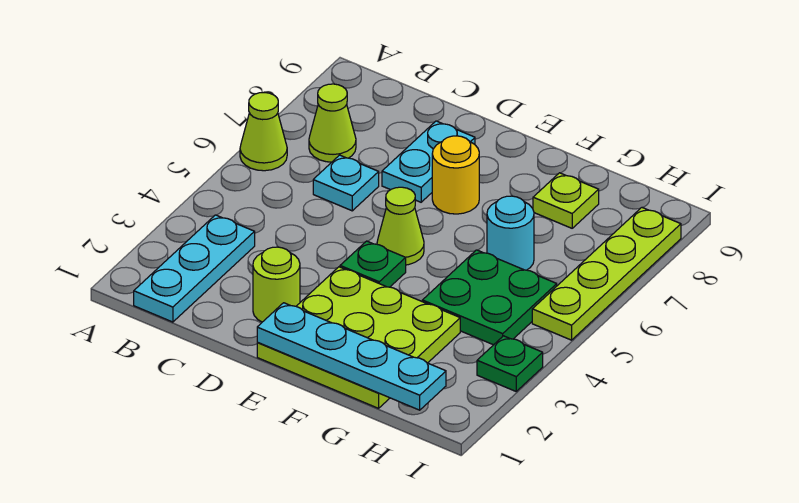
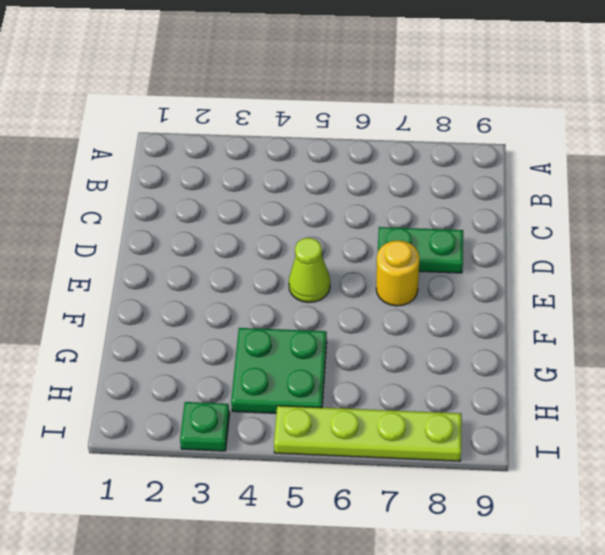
green 1x2 plate [378,227,463,273] -> cyan 1x2 plate [382,121,475,202]
none -> lime 1x1 cone [240,93,287,171]
none -> cyan 1x3 plate [134,215,255,322]
none -> lime 1x1 cone [309,84,356,162]

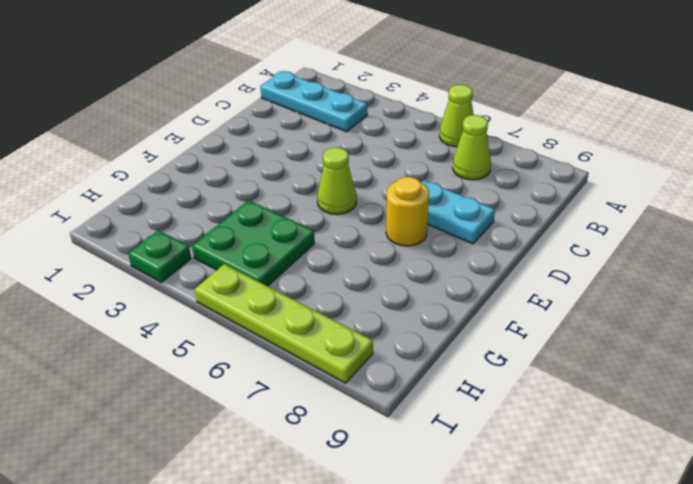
none -> cyan 1x1 plate [313,155,379,211]
none -> lime 1x1 round brick [253,247,300,322]
none -> lime 3x3 plate [257,267,460,408]

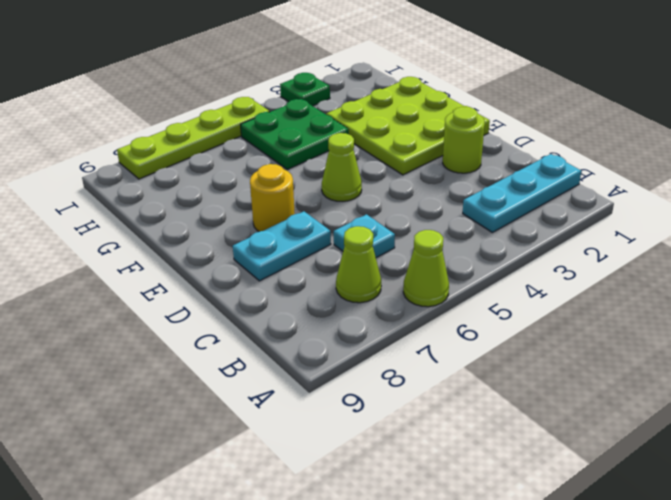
none -> green 1x1 plate [340,241,406,287]
none -> cyan 1x1 round brick [487,196,534,270]
none -> lime 1x1 plate [533,173,599,228]

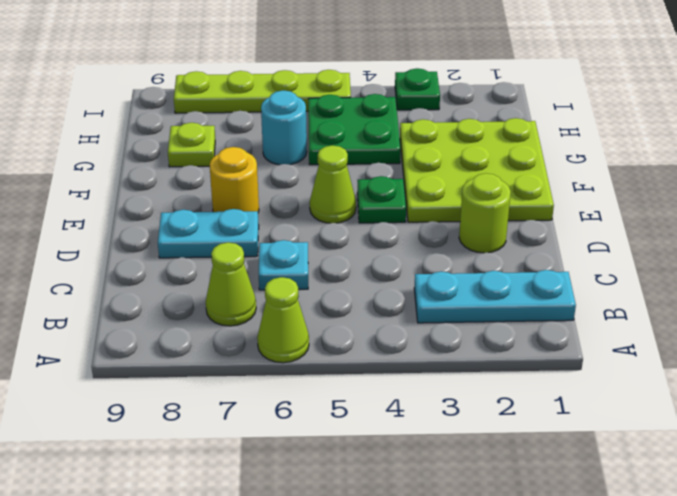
none -> cyan 1x4 plate [257,303,446,410]

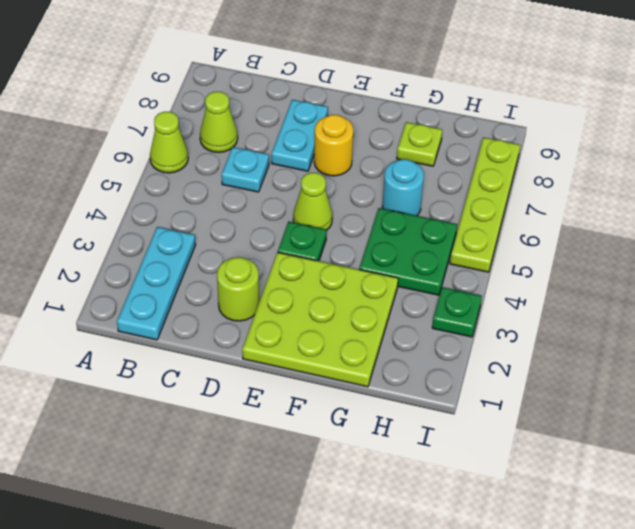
none -> cyan 1x4 plate [257,303,446,410]

